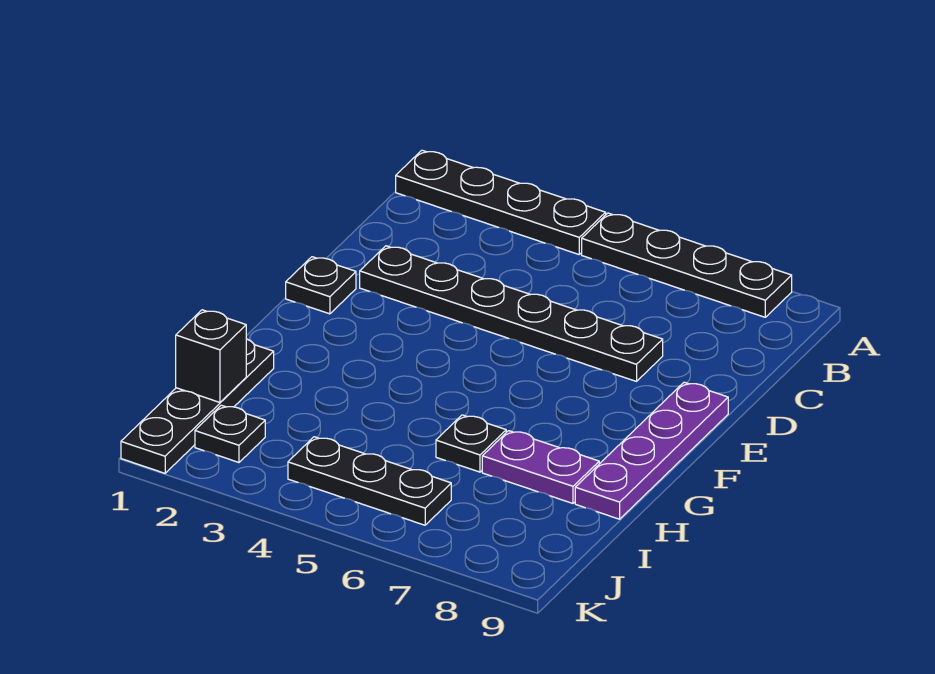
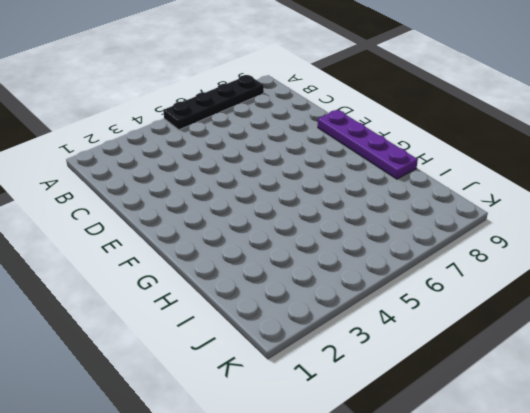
none -> black 1x4 plate [396,150,606,254]
none -> black 1x6 plate [360,246,663,381]

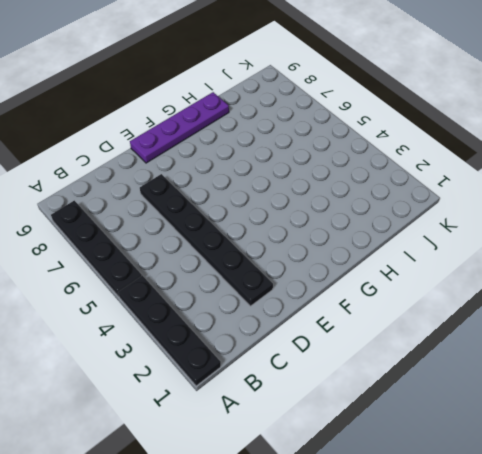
none -> black 1x1 plate [286,257,356,314]
none -> black 1x4 plate [121,339,274,473]

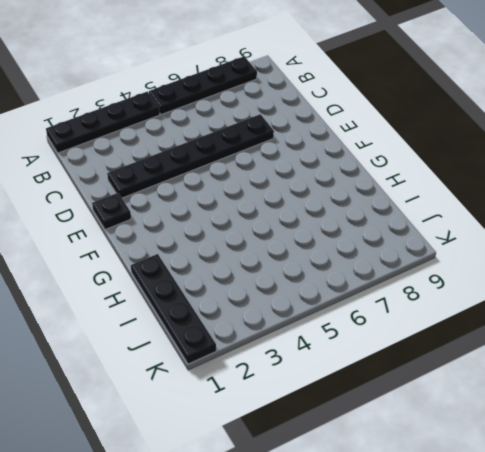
none -> purple 1x4 plate [575,382,728,519]
none -> black 1x1 plate [436,415,506,472]

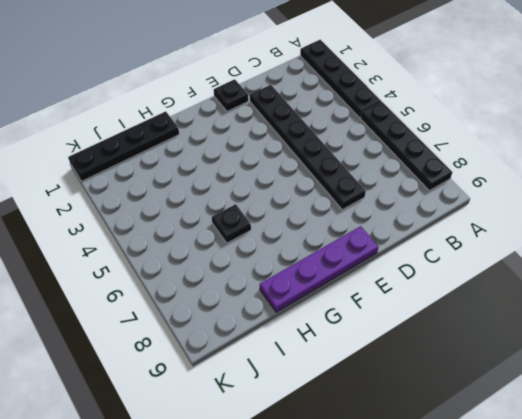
none -> purple 1x2 plate [482,431,599,503]
none -> black 1x1 plate [195,405,265,462]

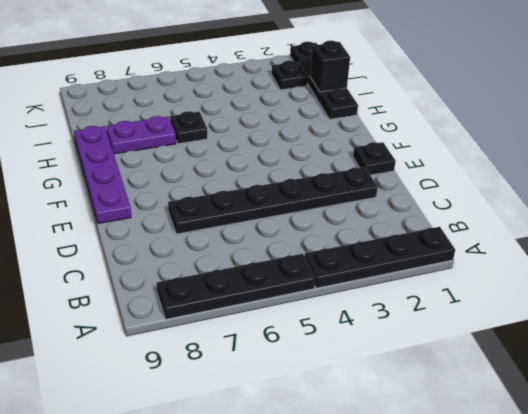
none -> black 1x3 plate [288,437,451,525]

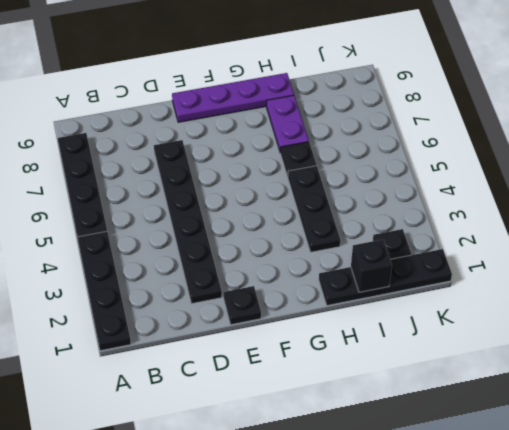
black 1x3 plate [288,166,340,252] -> black 1x3 plate moved to [288,437,451,525]

